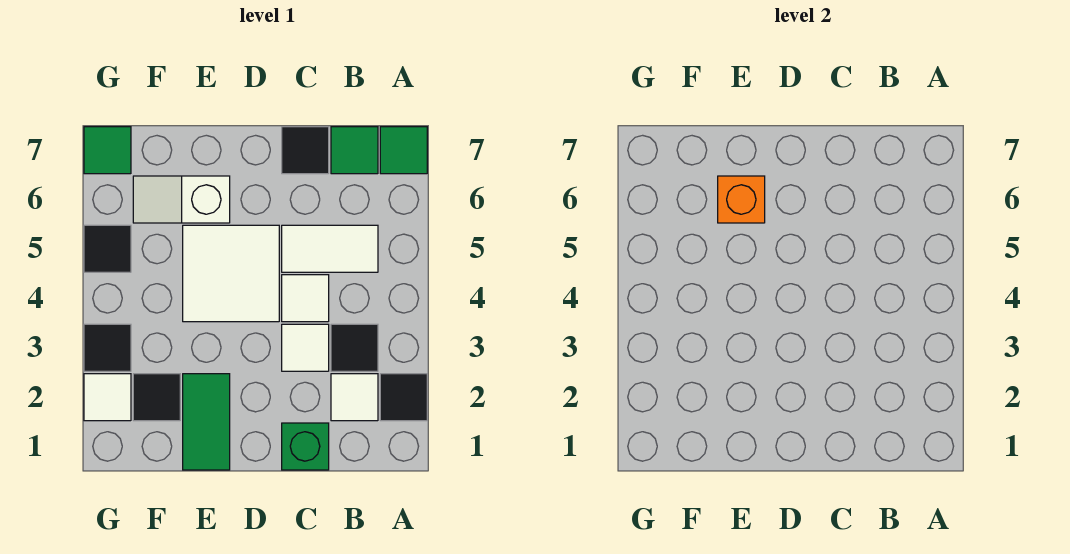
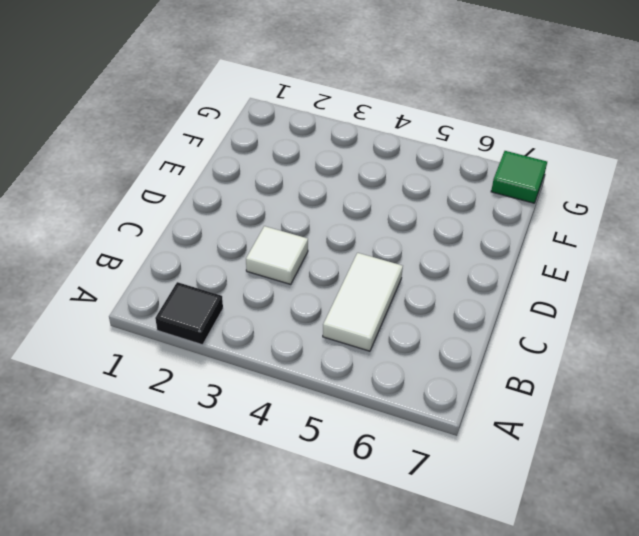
none -> green 1x1 tile [380,127,427,174]
none -> white 1x1 tile [331,374,378,421]
none -> black 1x1 tile [331,324,378,371]

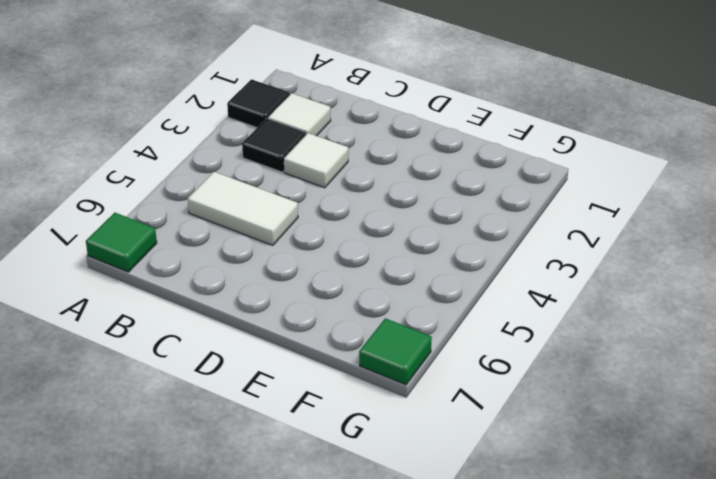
none -> green 1x1 tile [331,127,378,174]
none -> green 1x1 brick [282,423,329,470]
none -> white 1x1 tile [282,275,329,322]

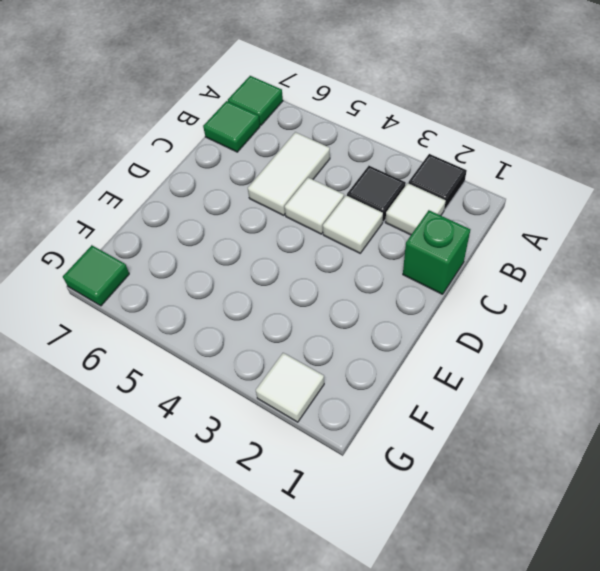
none -> black 1x1 tile [282,127,329,174]
none -> white 2x2 tile [183,225,279,322]
none -> green 1x2 tile [183,374,230,470]

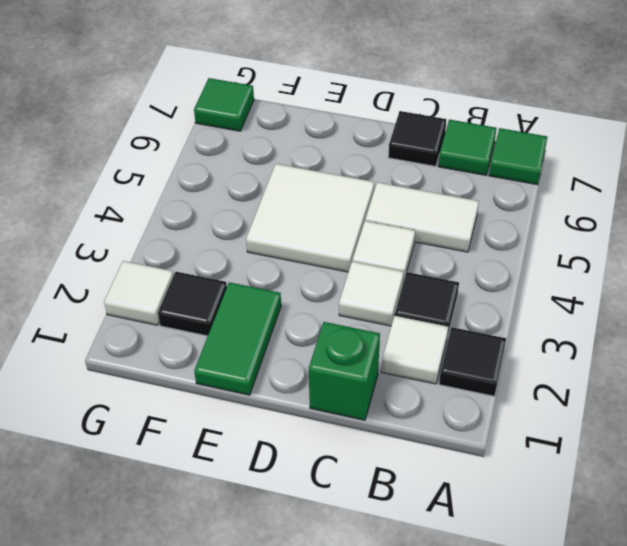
none -> white 1x2 slope [133,176,230,223]
none -> black 1x1 tile [84,324,131,371]
none -> black 1x1 tile [84,225,131,272]

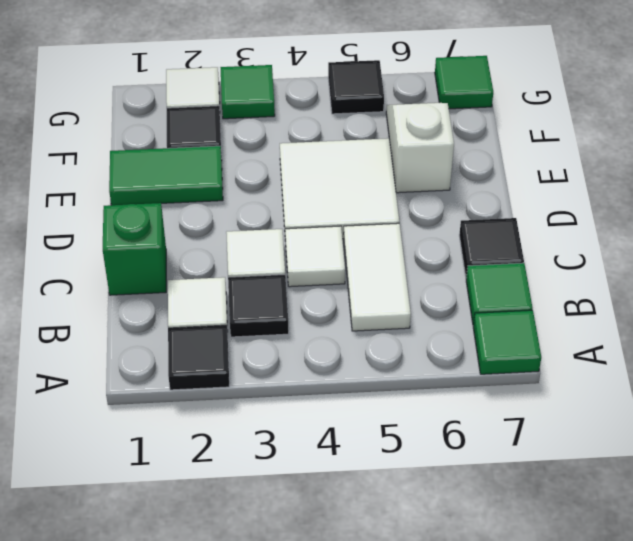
green 1x1 tile [220,65,275,119] -> black 1x1 tile [84,324,131,371]
none -> orange 1x1 brick [718,176,765,223]

